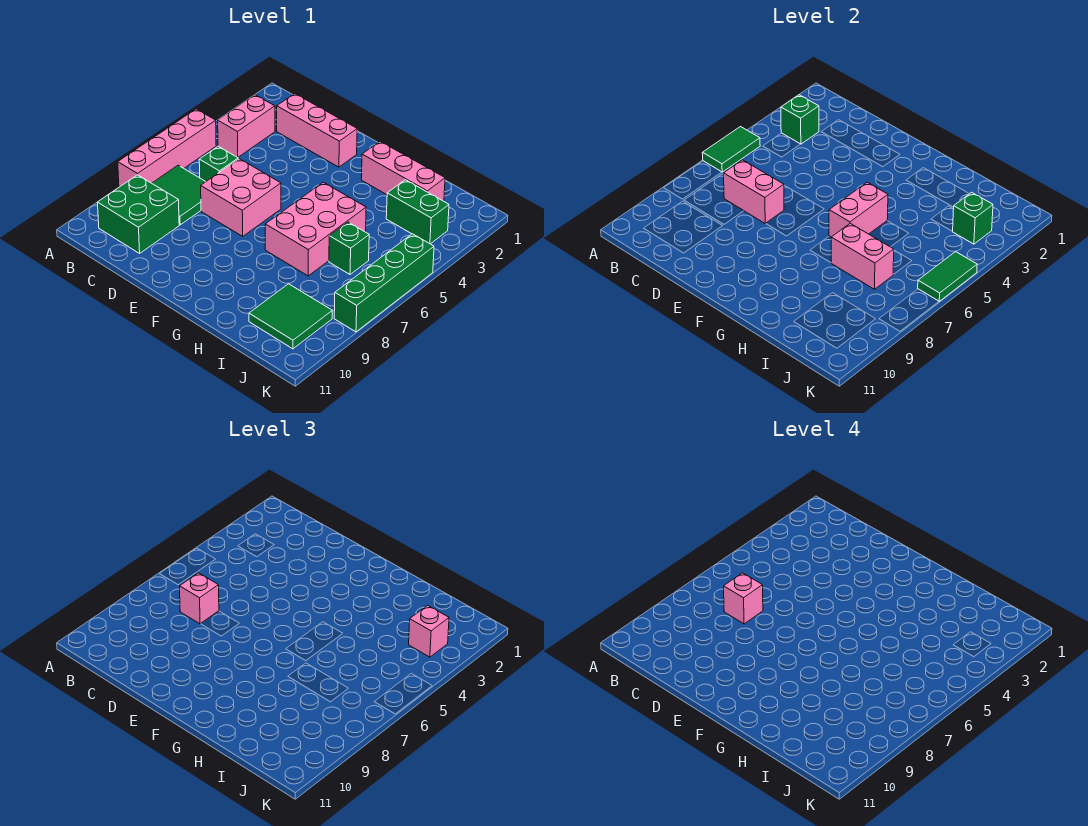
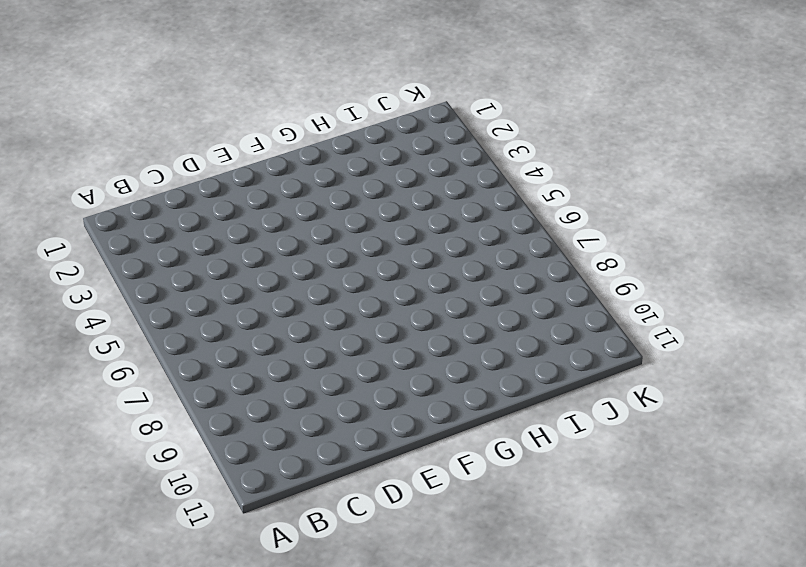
none -> pink 1x4 brick [118,109,216,187]
none -> pink 1x2 brick [218,95,275,157]
none -> green 2x2 tile [152,165,206,225]

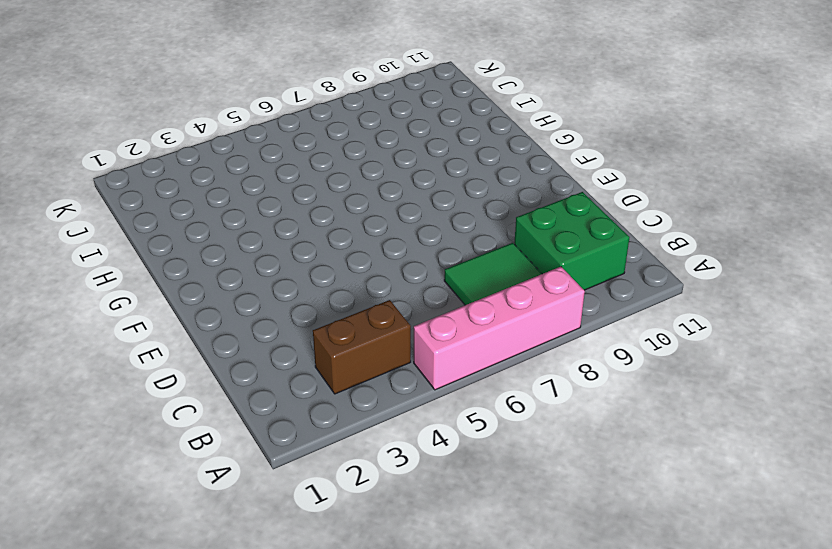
brown 1x2 brick [313,300,411,394] -> pink 1x2 brick [218,95,275,157]
none -> pink 1x3 brick [277,94,357,167]
none -> green 1x1 brick [199,146,238,181]
none -> pink 2x2 brick [201,159,281,236]

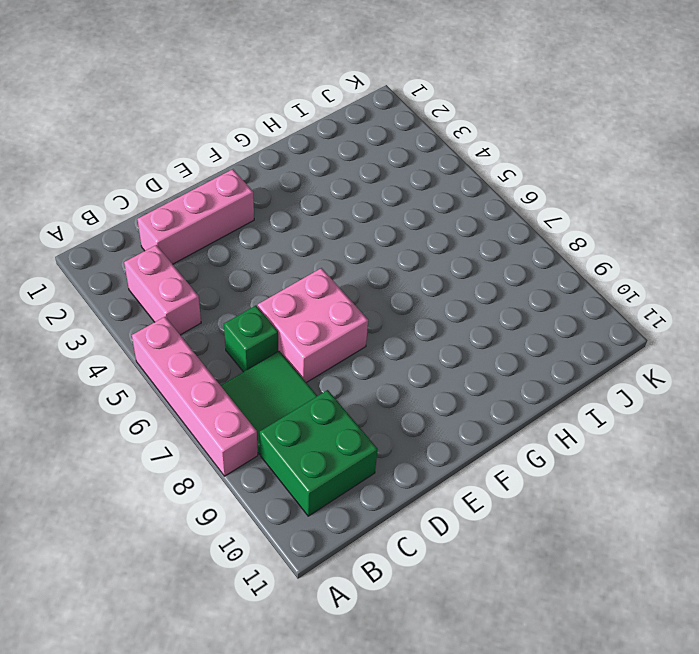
none -> pink 1x3 brick [361,142,445,201]
none -> pink 2x3 brick [265,182,366,276]
none -> green 1x2 brick [386,180,449,244]

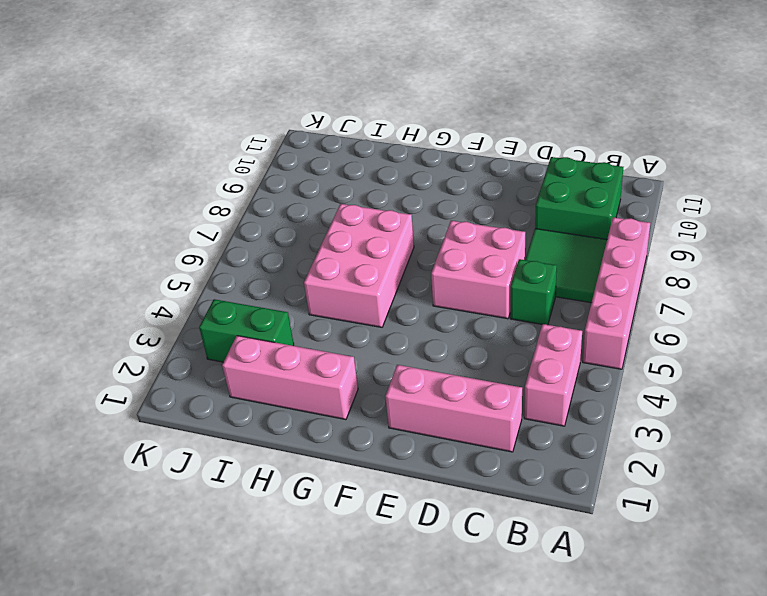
none -> green 1x1 brick [329,222,369,274]
none -> green 2x2 tile [249,284,332,349]
none -> green 1x4 brick [334,234,434,332]

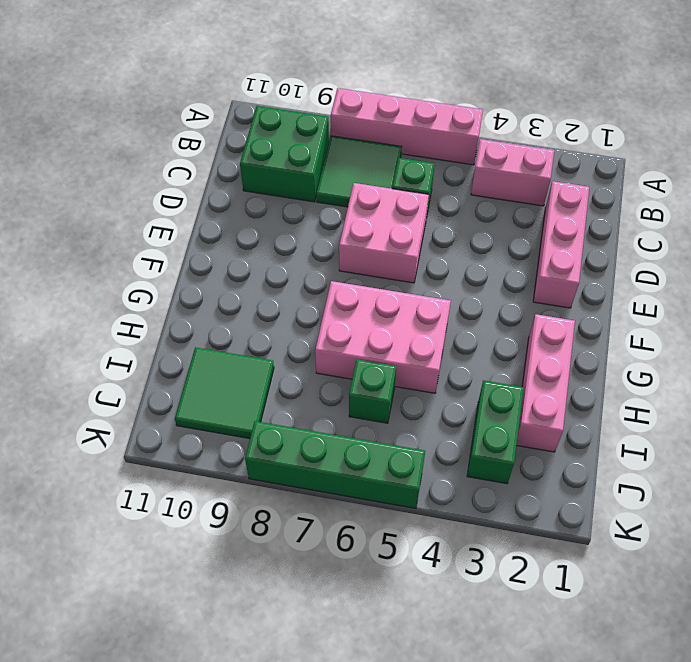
none -> green 1x2 tile [702,127,760,172]
none -> green 1x1 brick [781,95,819,144]
none -> pink 1x2 brick [724,160,784,224]

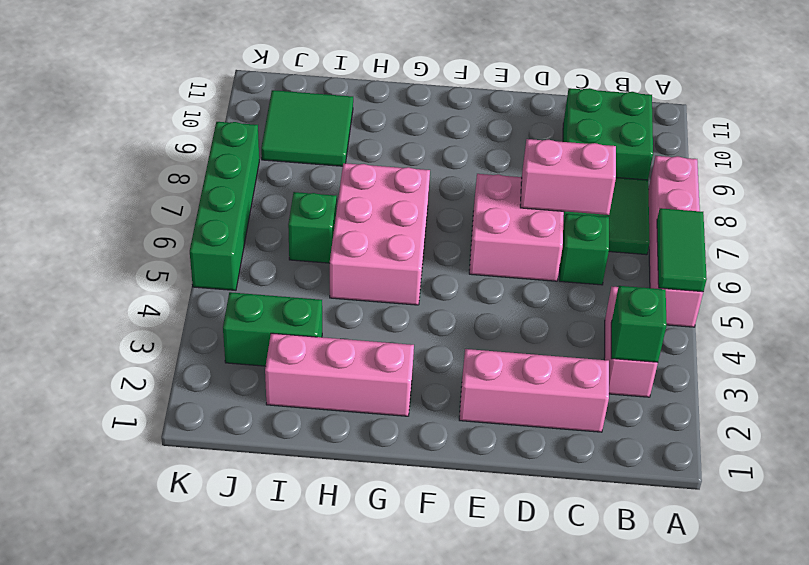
none -> pink 1x2 brick [829,182,888,237]
none -> pink 1x2 brick [831,224,894,289]
none -> green 1x1 brick [952,192,993,244]

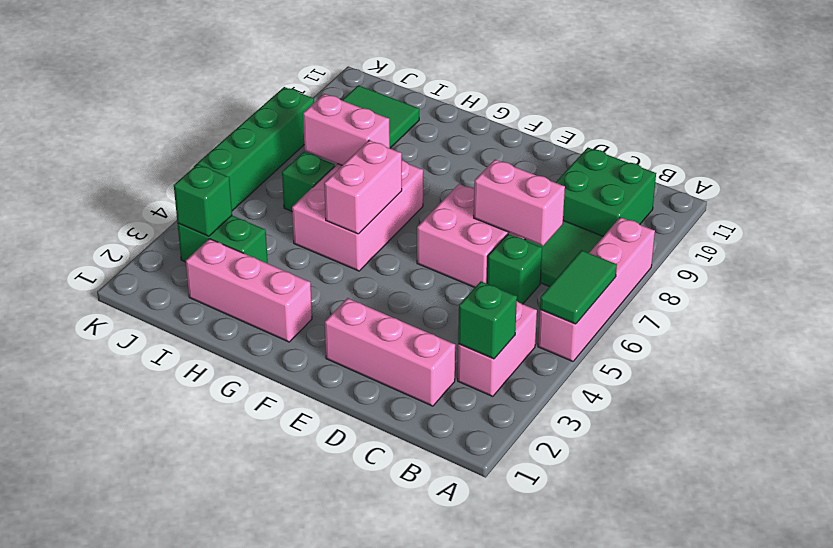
none -> green 1x2 tile [918,252,977,301]
none -> pink 1x1 brick [180,573,219,624]
none -> pink 1x1 brick [409,605,449,657]

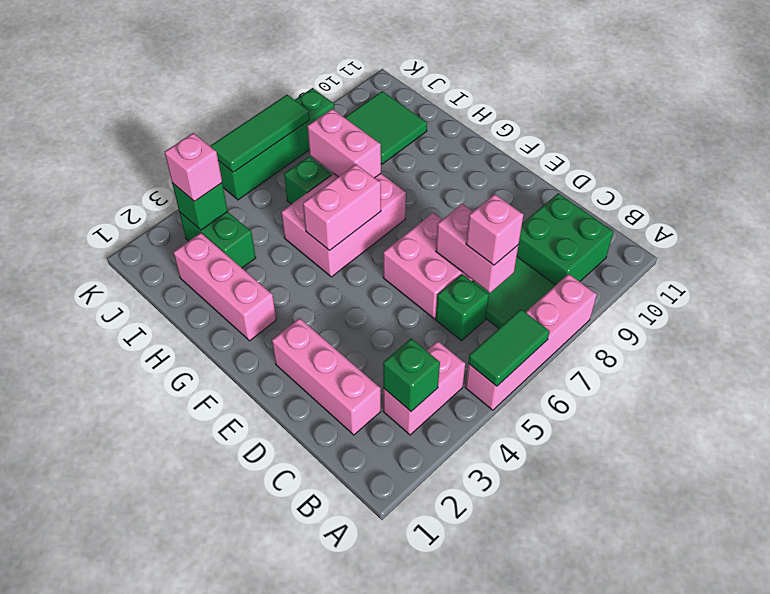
green 1x3 tile [210,95,309,172] -> green 1x2 tile [918,252,977,301]
none -> pink 1x1 brick [724,573,763,624]

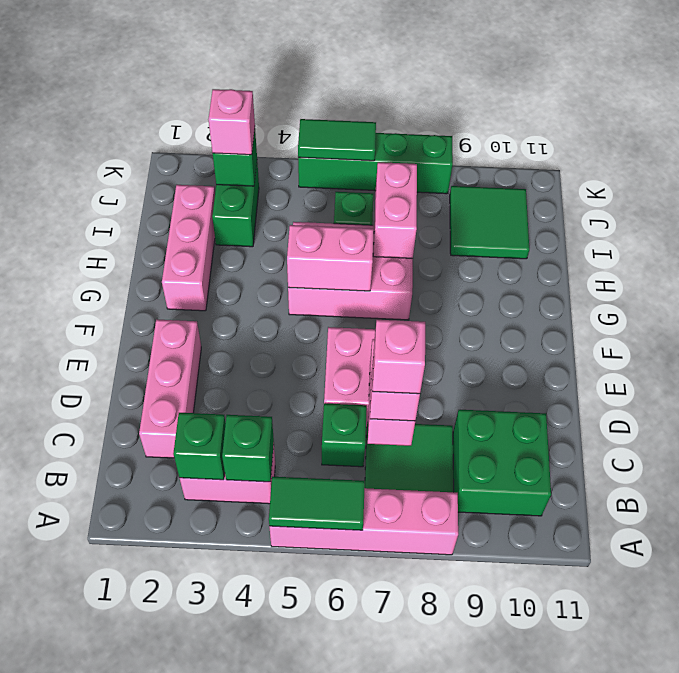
green 1x1 brick [222,415,274,482] -> none

